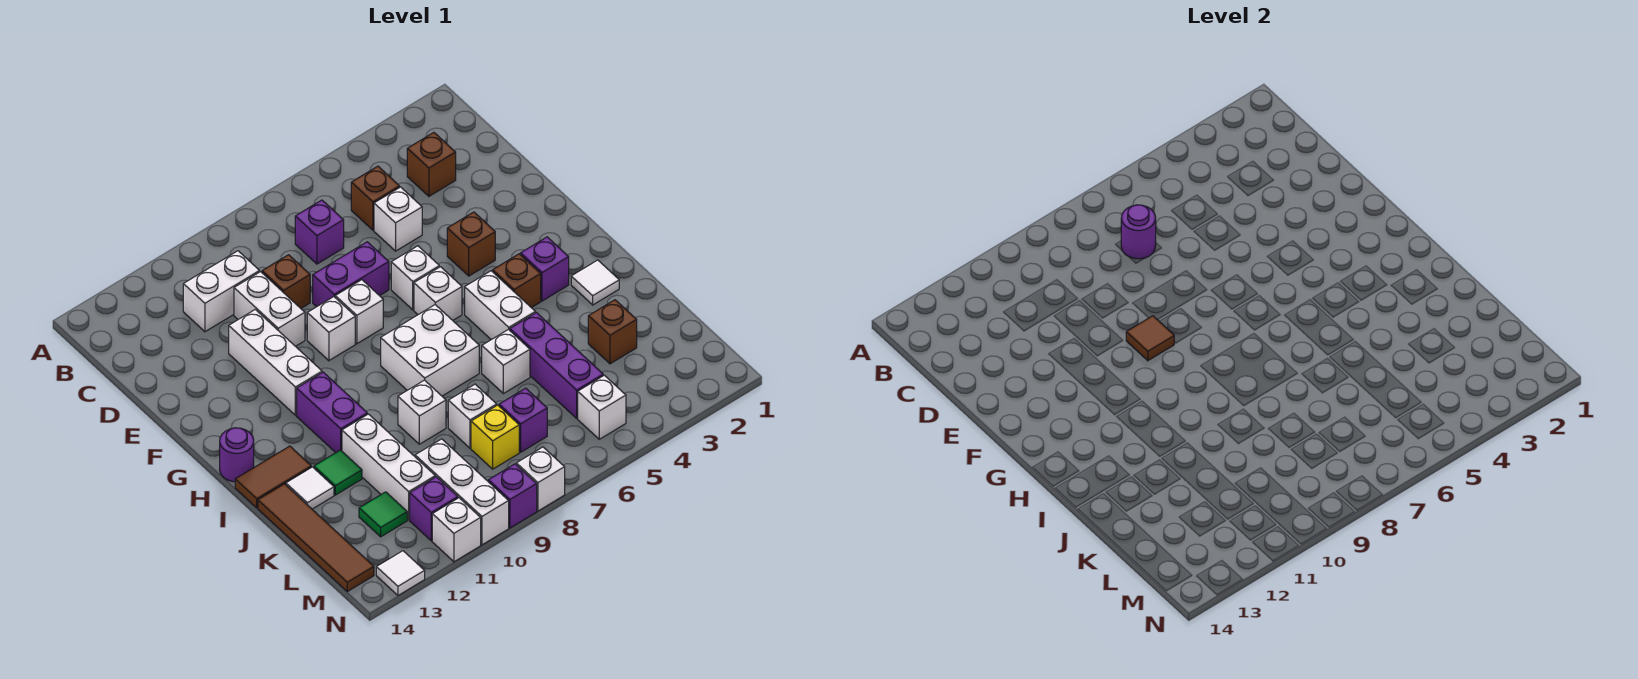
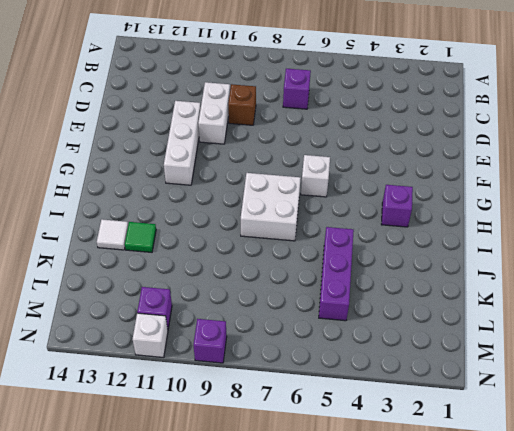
none -> brown 1x1 brick [407,133,456,196]
none -> brown 1x1 brick [351,166,400,230]
none -> white 1x2 brick [183,251,260,332]
none -> white 1x1 brick [374,187,422,251]

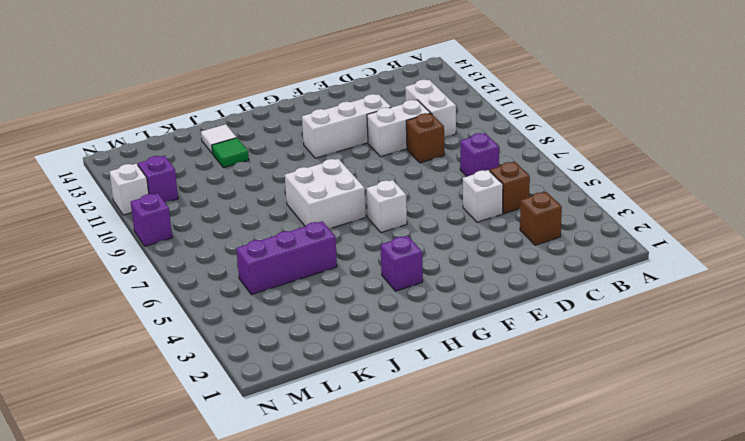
none -> purple 1x2 brick [313,242,389,307]
none -> brown 1x1 brick [447,212,495,276]
none -> white 1x1 brick [391,246,439,310]
none -> white 1x1 brick [335,280,383,344]

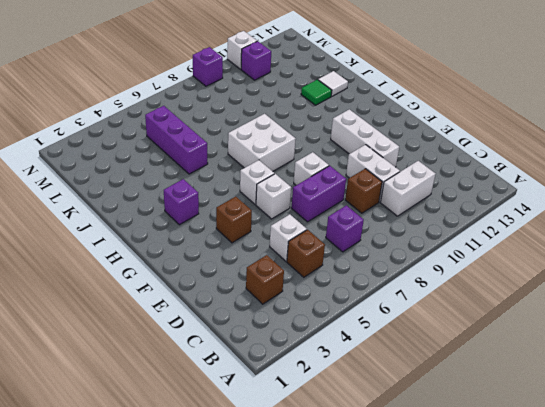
none -> white 1x1 brick [307,297,355,361]
none -> brown 1x1 brick [493,254,541,308]
none -> white 1x2 brick [465,271,535,340]
none -> purple 1x2 brick [297,372,367,453]

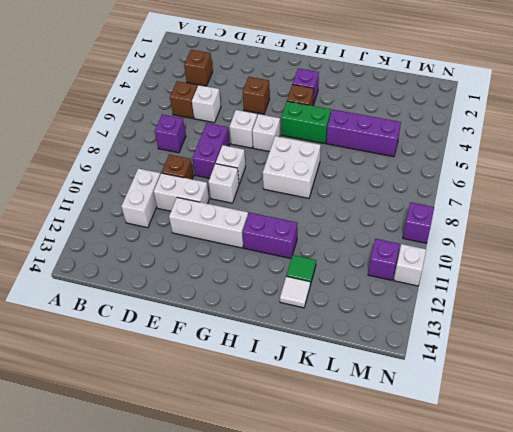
green 1x2 brick [281,101,331,144] -> white 1x2 brick [465,271,535,340]
none -> purple 1x1 round brick [220,428,254,482]
none -> white 1x1 tile [571,260,619,305]
none -> brown 1x2 tile [235,446,311,508]
none -> white 1x1 brick [482,329,530,394]

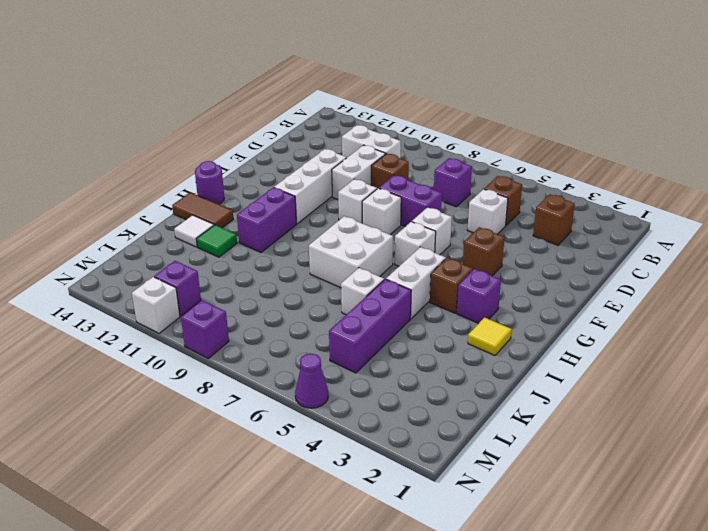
yellow 1x1 tile [468,317,512,355] -> white 1x1 tile [571,260,619,305]
purple 1x1 cone [295,354,328,408] -> none
none -> white 1x1 brick [398,380,446,444]
none -> white 1x3 brick [342,414,435,520]
none -> brown 1x4 tile [258,484,374,592]
none -> brown 1x1 brick [588,300,637,364]

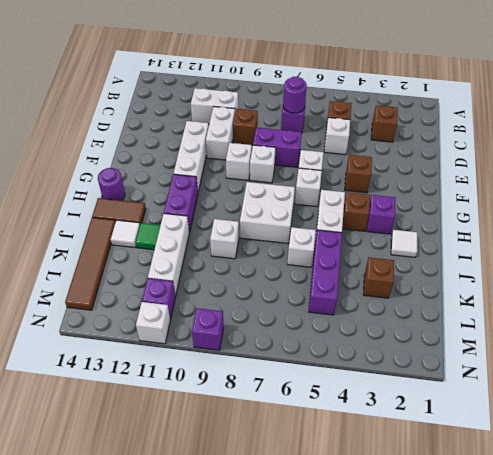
none -> white 1x1 brick [448,384,497,448]
none -> purple 1x1 brick [499,388,547,452]
none -> yellow 1x1 brick [471,405,519,469]
none -> white 1x3 brick [415,439,509,545]

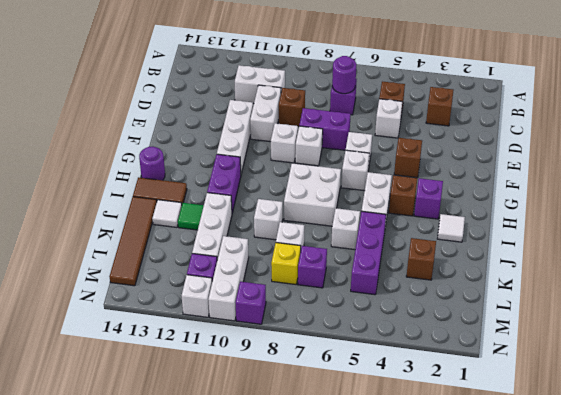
none -> green 1x1 tile [359,492,407,537]
none -> white 1x1 brick [578,375,626,439]
none -> white 1x1 brick [516,447,565,511]
none -> white 1x1 tile [376,551,425,595]

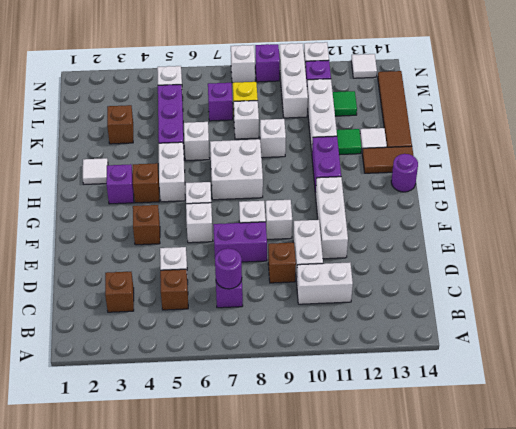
none -> brown 1x1 tile [1126,316,1174,361]

